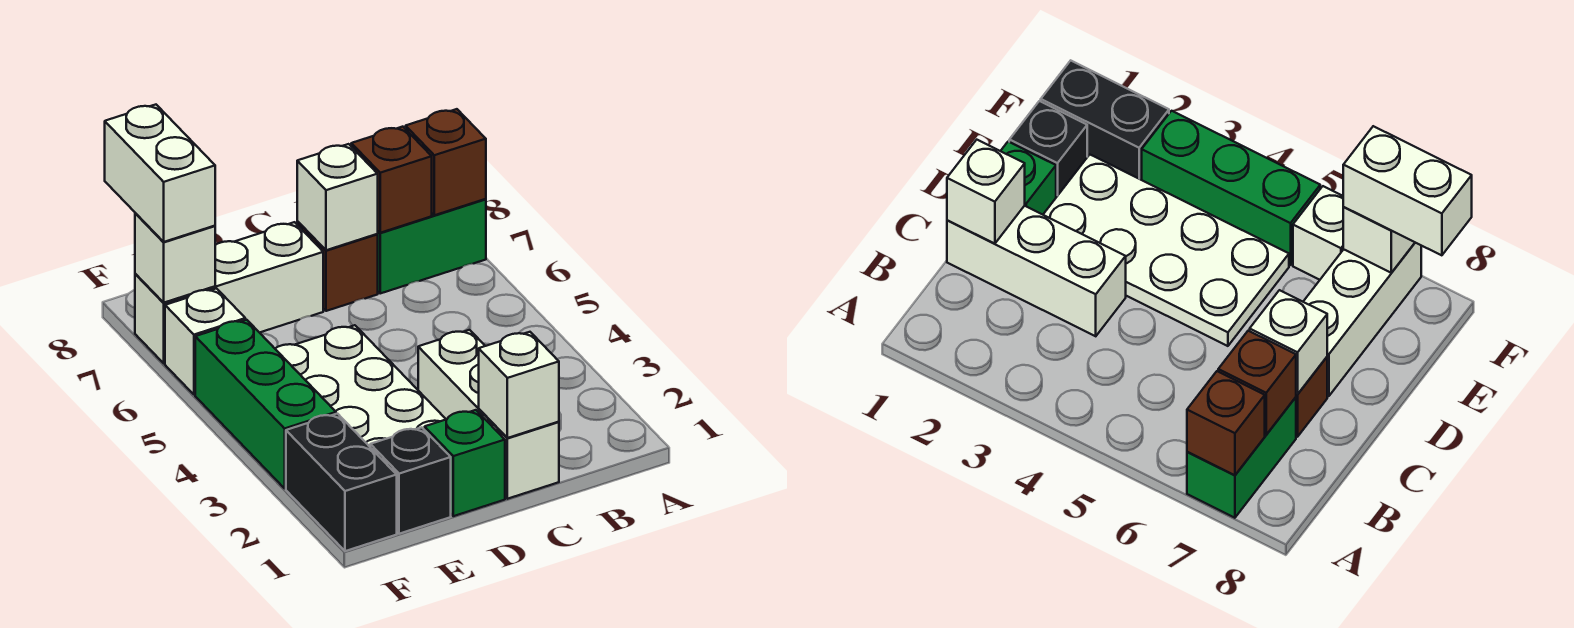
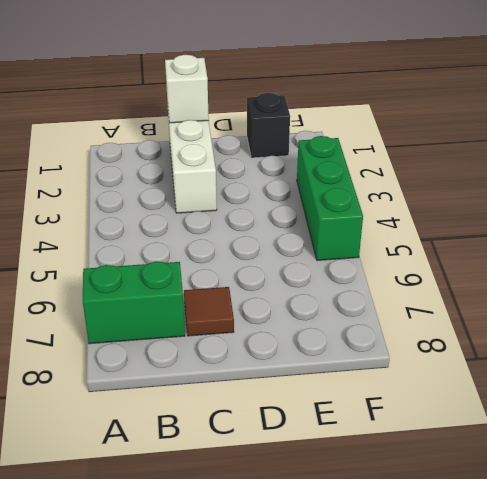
brown 1x1 tile [184,287,234,336] -> brown 1x1 brick [297,222,378,311]
none -> green 1x1 brick [425,410,505,516]
none -> white 2x4 plate [275,325,446,447]
none -> white 1x3 brick [135,222,323,363]

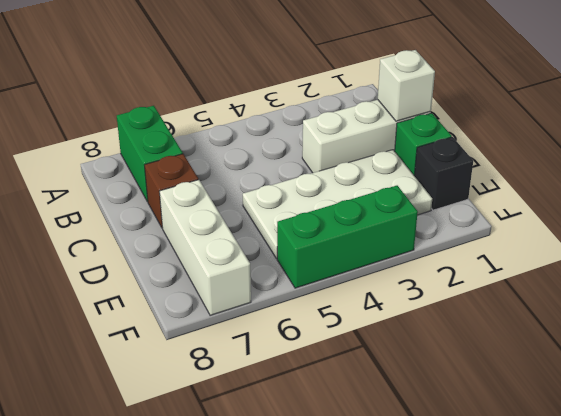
none -> black 1x2 brick [286,414,397,551]
none -> white 1x1 brick [165,288,245,395]
none -> brown 1x1 brick [406,109,486,215]

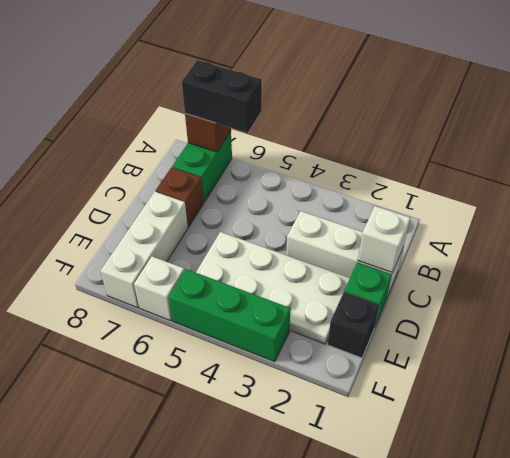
black 1x2 brick [182,60,262,133] -> black 1x2 brick moved to [286,414,397,551]
none -> brown 1x1 brick [351,127,432,233]
none -> white 1x1 brick [297,144,378,250]
none -> white 1x1 brick [135,213,215,303]

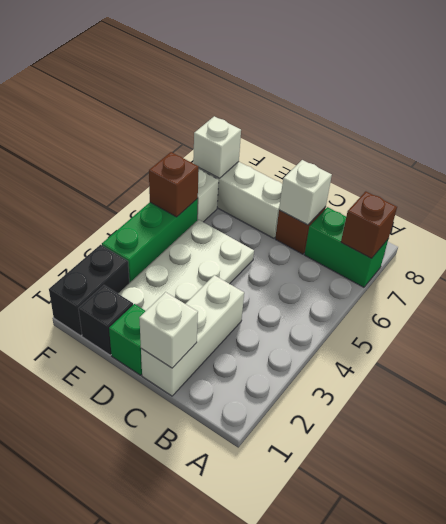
brown 1x1 brick [149,152,199,217] -> brown 1x1 brick moved to [351,127,432,233]
none -> white 1x2 brick [105,105,215,242]

